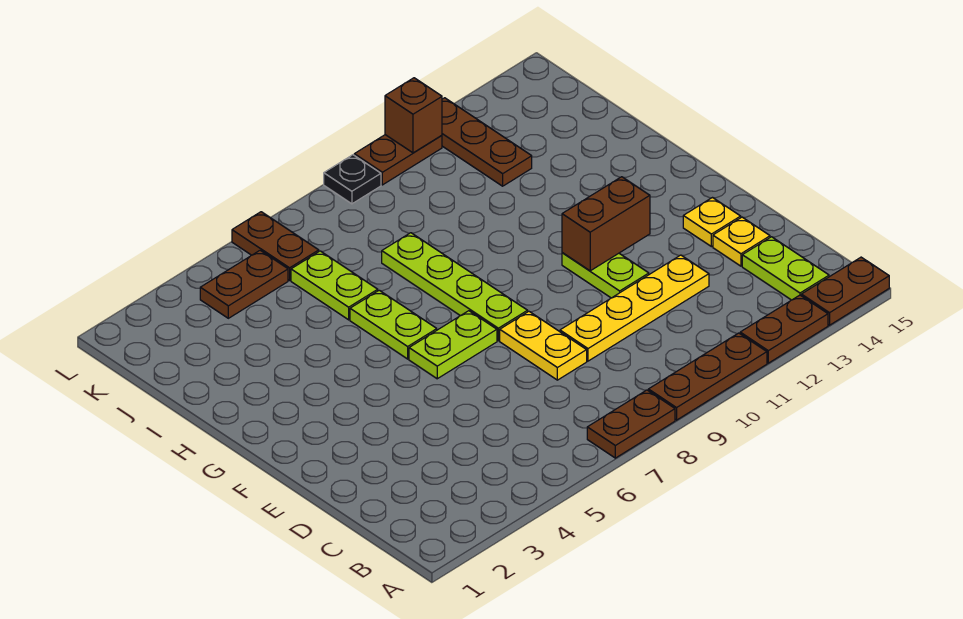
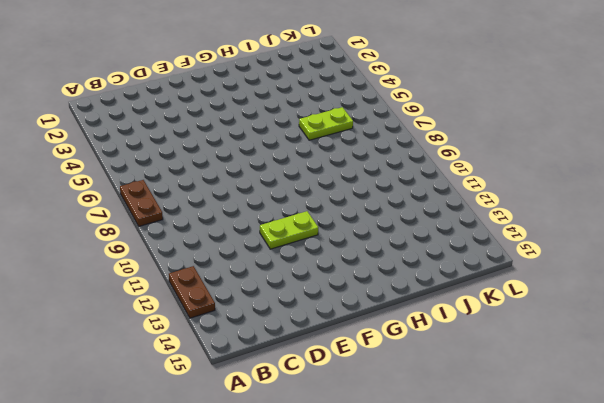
none -> brown 1x3 plate [648,333,767,420]
none -> brown 1x2 plate [801,257,889,325]
none -> lime 1x2 plate [742,237,829,300]

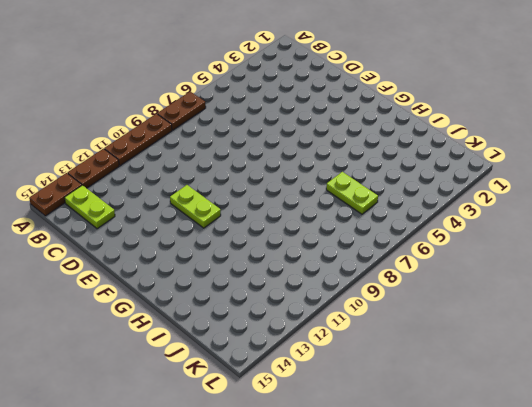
none -> yellow 1x2 plate [500,312,587,380]
none -> yellow 1x4 plate [560,255,709,361]
none -> yellow 1x1 plate [713,217,770,266]

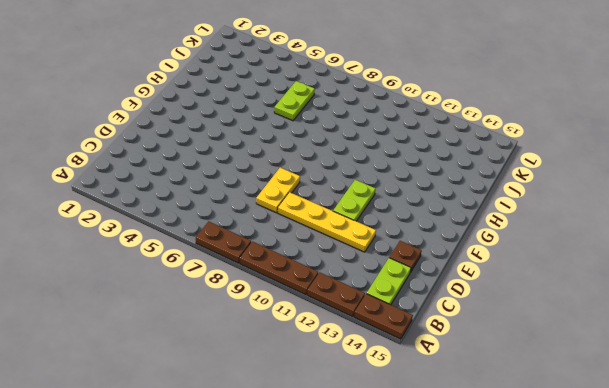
brown 1x1 plate [389,241,422,272] -> yellow 1x1 plate [713,217,770,266]
none -> yellow 1x1 plate [683,198,741,247]
none -> lime 1x2 plate [409,311,497,379]
none -> lime 1x4 plate [382,233,528,341]

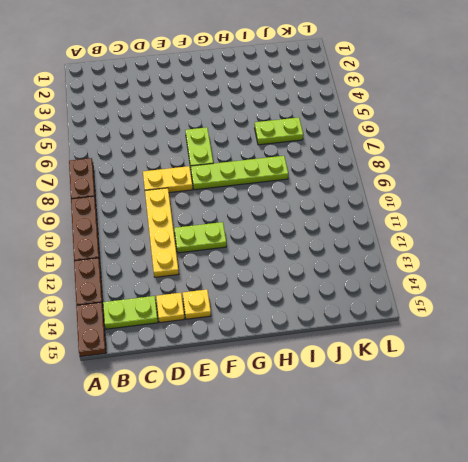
none -> lime 1x2 plate [350,290,437,359]
none -> brown 1x3 plate [442,98,532,186]
none -> brown 1x2 plate [200,250,288,318]

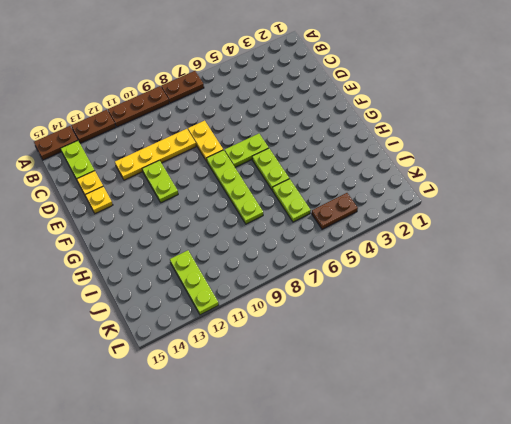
lime 1x3 plate [170,250,219,315] -> brown 1x3 plate [442,98,532,186]
none -> brown 1x2 plate [232,212,319,280]
none -> black 1x1 plate [324,155,381,204]
none -> brown 1x2 plate [354,135,442,185]

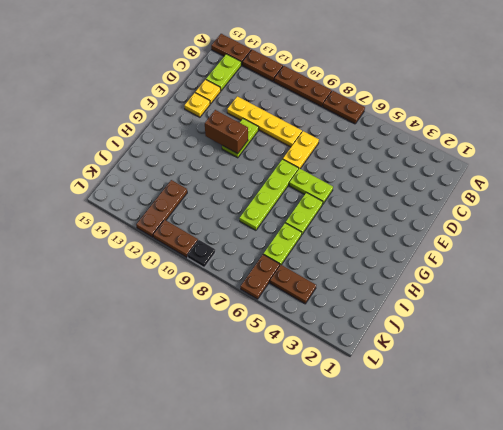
none -> brown 1x1 brick [385,78,442,153]

